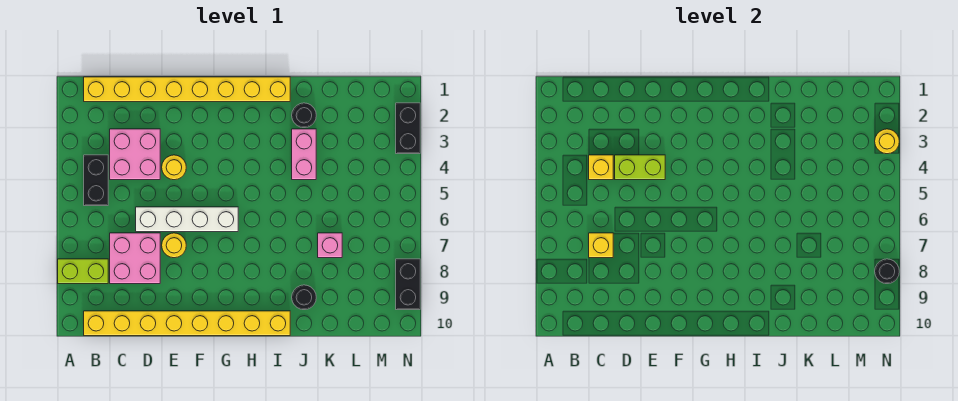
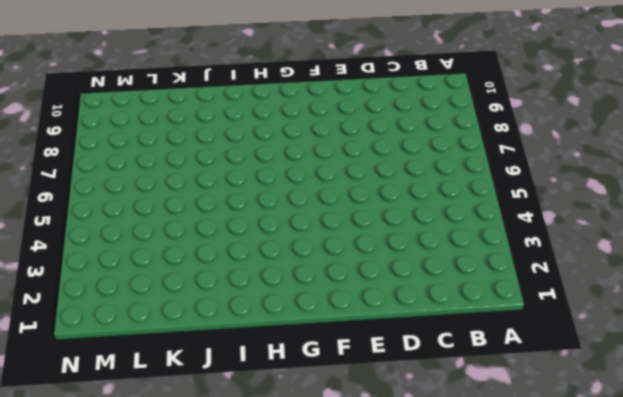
none -> lime 1x2 brick [58,259,108,284]
none -> yellow 1x8 brick [84,77,290,102]
none -> black 1x2 brick [84,155,108,206]

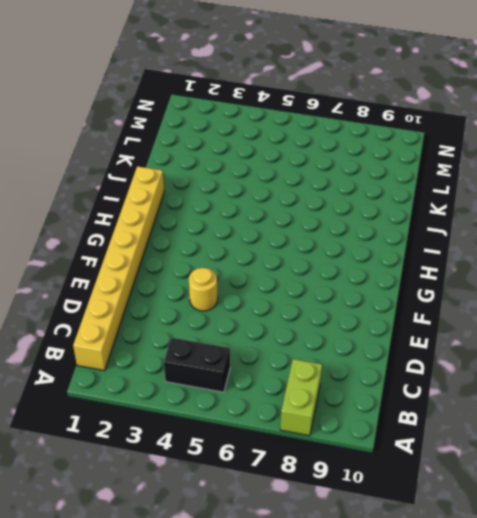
none -> yellow 1x8 brick [84,311,290,336]
none -> pink 2x2 brick [110,129,160,180]
none -> pink 2x2 brick [110,233,160,284]

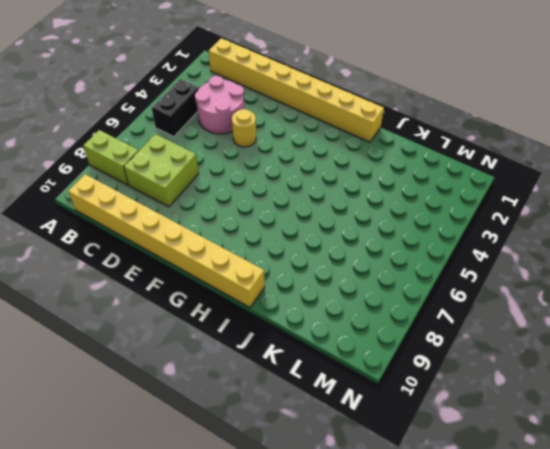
pink 2x2 round brick [195,76,244,134] -> pink 2x2 brick [110,129,160,180]
lime 2x2 brick [124,134,199,207] -> pink 2x2 brick [110,233,160,284]
none -> white 1x4 brick [136,207,238,232]
none -> yellow 1x1 round brick [162,233,186,258]
none -> black 1x1 round brick [292,103,316,128]

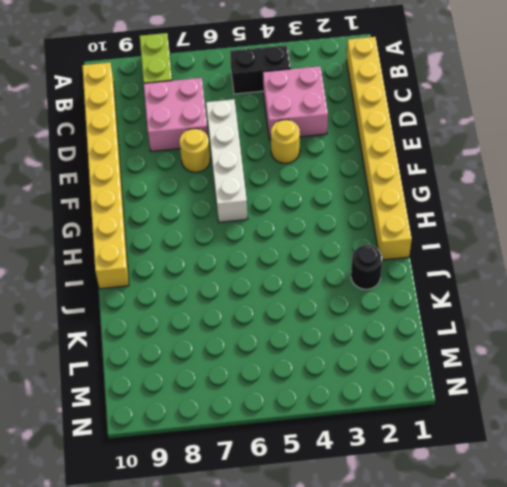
none -> pink 1x2 brick [292,129,316,180]
none -> black 1x1 round brick [292,285,316,310]
none -> pink 1x1 brick [318,233,342,258]

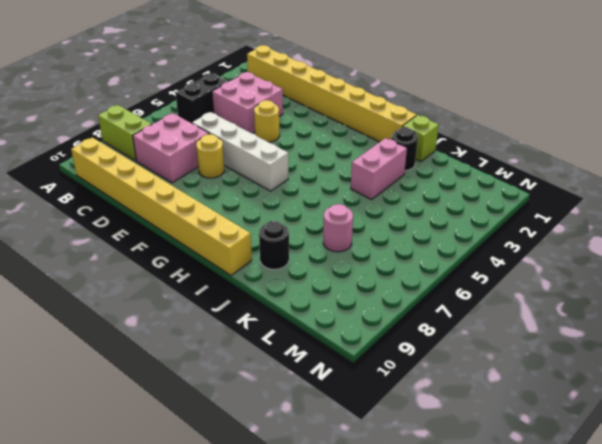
lime 1x1 brick [403,115,439,162] -> none
pink 1x1 round brick [323,204,353,252] -> pink 1x1 brick [318,233,342,258]
none -> black 1x2 brick [396,103,420,154]
none -> black 1x2 brick [396,259,420,310]
none -> yellow 1x1 brick [589,155,613,180]

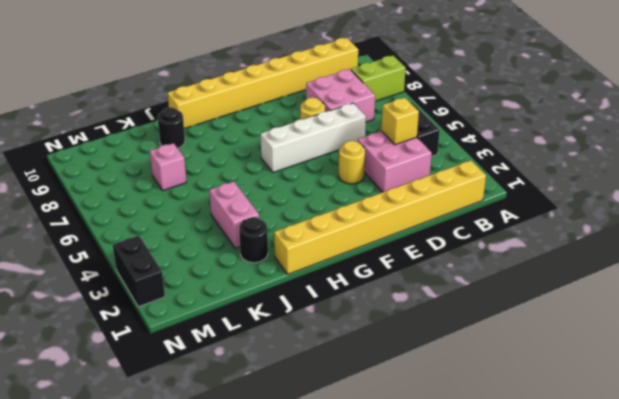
none -> black 1x2 brick [396,259,420,310]
none -> yellow 1x1 brick [589,233,613,258]
none -> lime 1x2 brick [615,155,665,180]

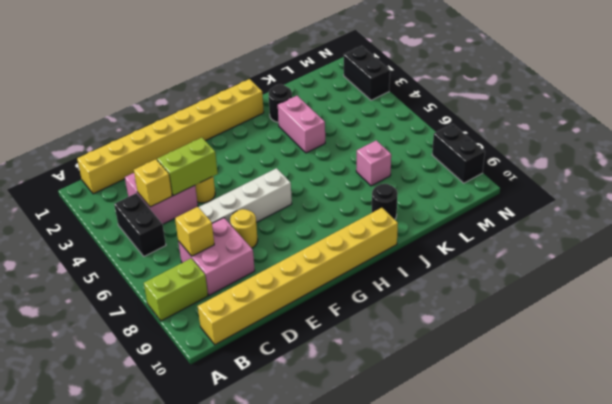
none -> yellow 1x1 round brick [875,129,899,154]
none -> black 1x1 round brick [875,259,899,284]

